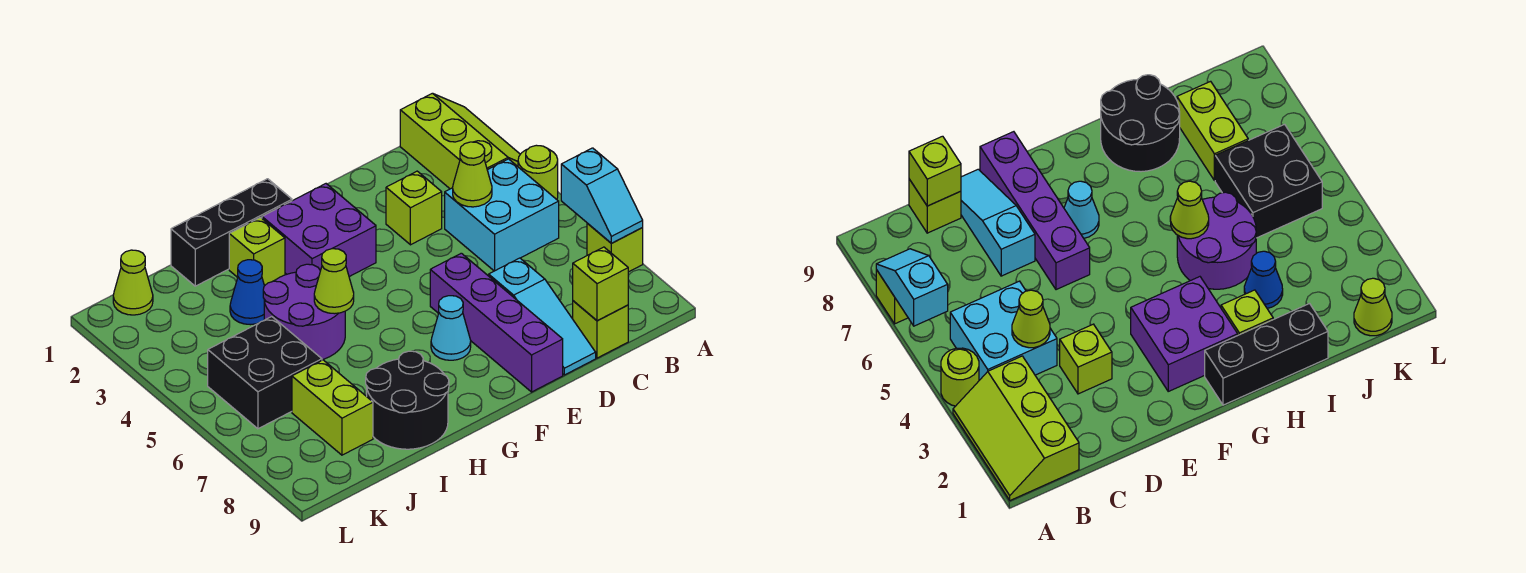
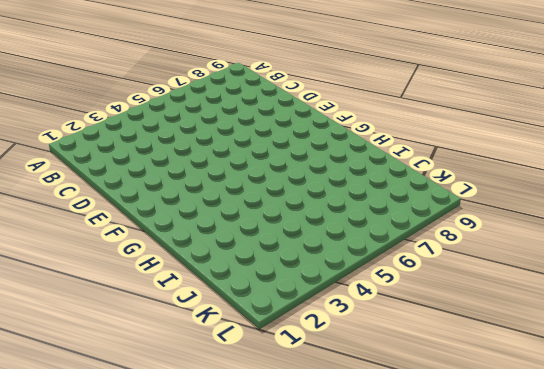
none -> lime 2x3 slope [400,93,520,189]
none -> lime 1x1 round brick [518,145,558,199]
none -> lime 1x1 brick [587,223,643,272]

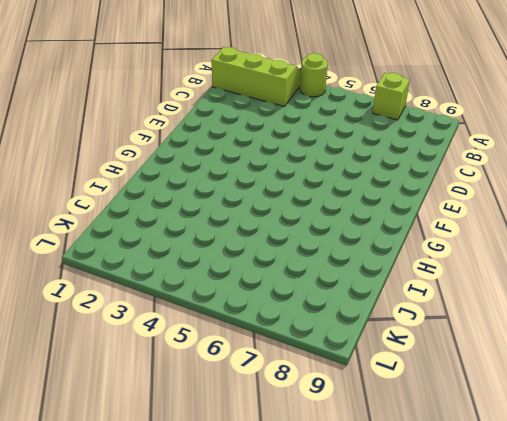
none -> cyan 2x2 brick [445,159,559,271]
none -> lime 1x1 brick [573,301,628,358]
none -> lime 1x1 brick [386,171,442,245]

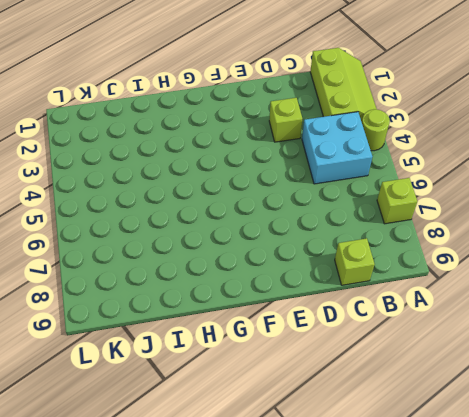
none -> cyan 1x3 slope [489,258,596,375]
none -> purple 1x4 brick [430,253,563,392]
none -> purple 2x2 brick [262,184,376,277]

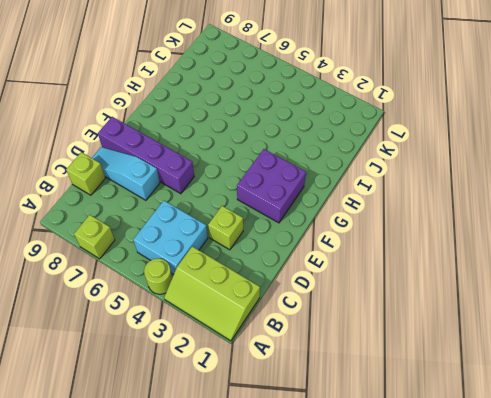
none -> cyan 1x1 cone [431,296,471,360]
none -> black 1x3 brick [171,179,292,286]
none -> lime 1x1 brick [229,217,285,286]

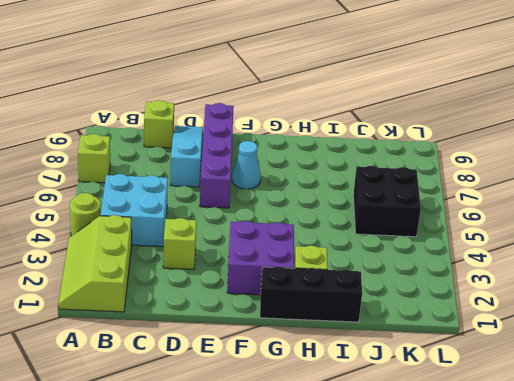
none -> purple 2x2 round brick [263,264,345,360]
none -> black 2x2 round brick [366,351,449,449]
none -> blue 1x1 cone [230,260,264,325]

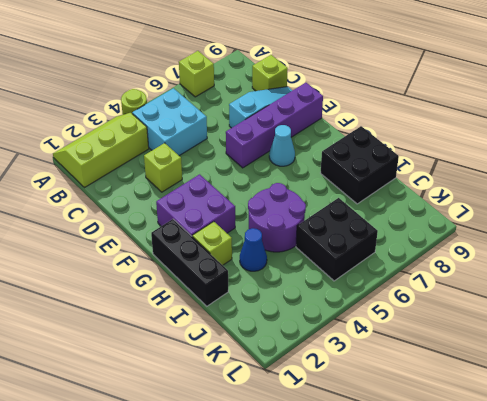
black 2x2 brick [321,126,399,204] -> black 2x2 round brick [366,351,449,449]
none -> lime 1x2 brick [292,360,373,455]
none -> lime 1x1 cone [113,250,153,315]
none -> cyan 1x2 slope [561,148,643,243]

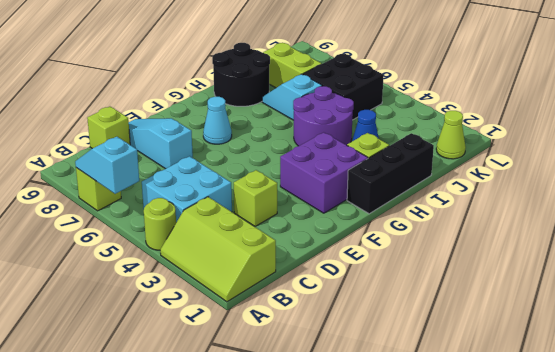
cyan 1x2 slope [262,74,322,120] -> none
none -> purple 1x4 brick [430,253,563,392]
none -> lime 1x1 cone [453,142,492,207]
none -> lime 1x1 brick [573,247,628,321]

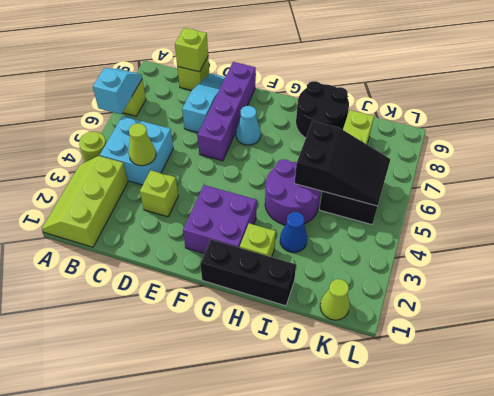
black 2x3 slope [295,121,390,206] -> none
none -> lime 1x1 cone [314,249,354,314]

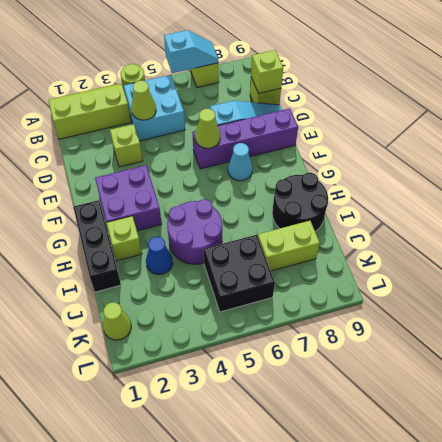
lime 1x1 cone [195,109,220,148] -> lime 1x1 cone moved to [314,249,354,314]

